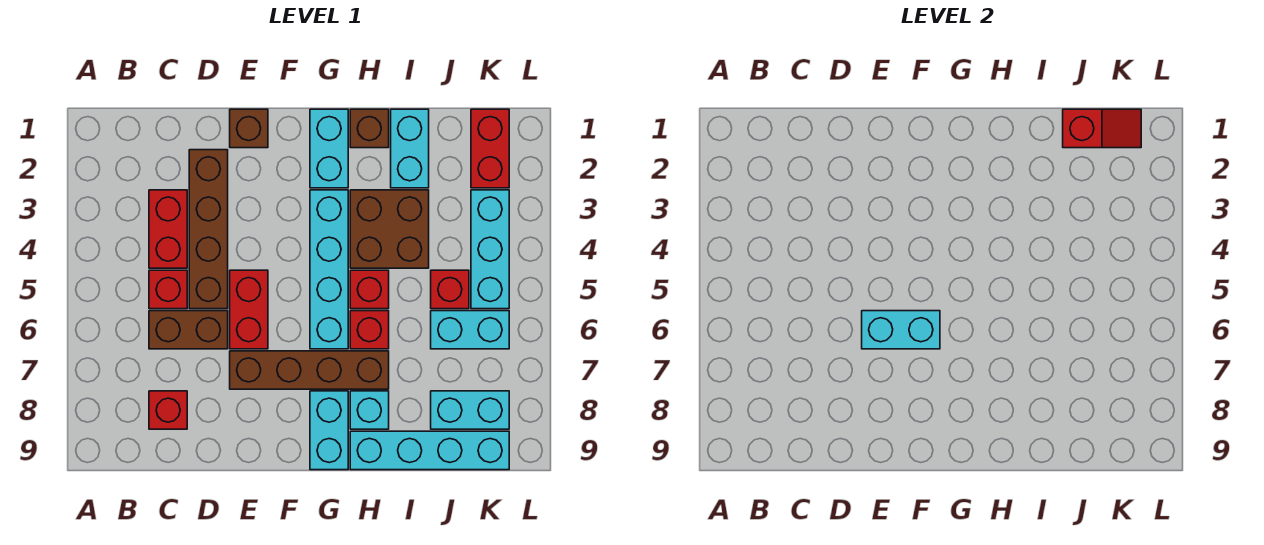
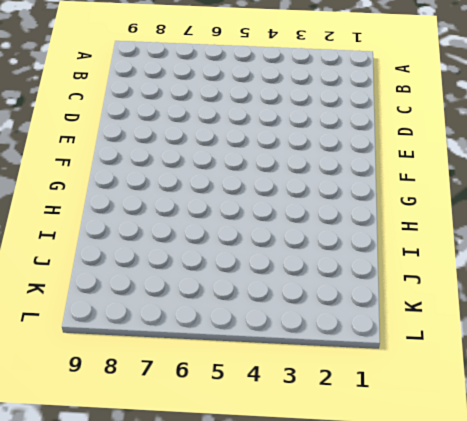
none -> red 1x2 brick [149,190,187,268]
none -> red 1x1 brick [149,270,187,309]
none -> brown 1x2 brick [149,311,228,349]

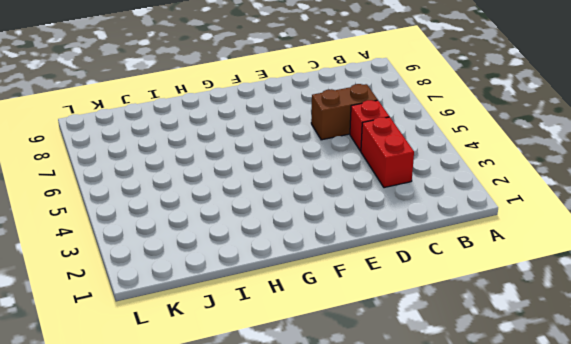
none -> red 1x1 brick [149,391,187,429]
none -> brown 1x4 brick [189,150,228,309]
none -> brown 1x1 brick [230,109,268,148]

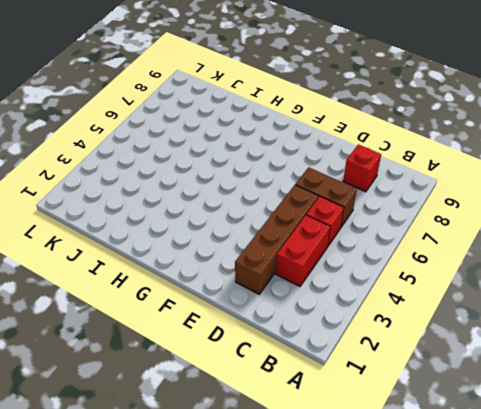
none -> brown 1x1 brick [230,109,268,148]
none -> red 1x2 brick [230,270,268,349]
none -> brown 1x4 brick [230,351,389,389]

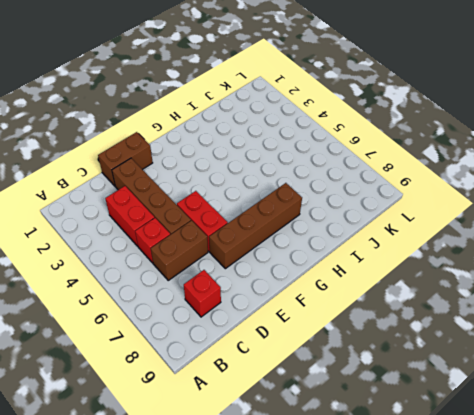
brown 1x2 brick [98,132,153,186] -> brown 1x1 brick [230,109,268,148]
none -> cyan 1x2 brick [310,109,348,188]
none -> cyan 1x4 brick [310,190,348,349]
none -> cyan 1x2 brick [310,391,348,470]

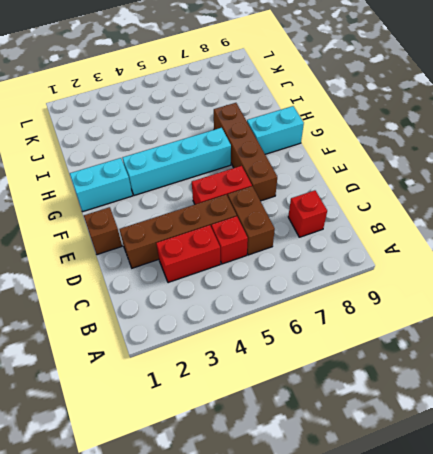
none -> brown 1x1 brick [350,109,389,148]
none -> brown 2x2 brick [350,190,429,268]
none -> red 1x1 brick [350,270,389,309]

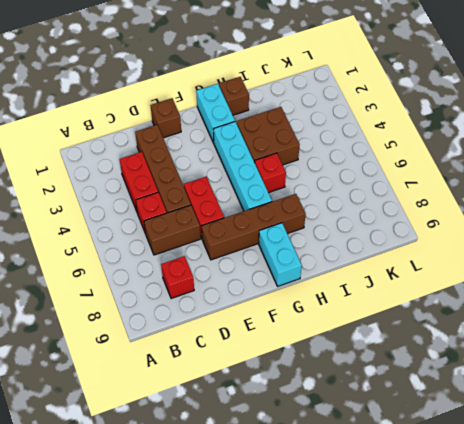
none -> red 1x1 brick [350,311,389,349]
none -> cyan 1x1 brick [350,391,389,429]
none -> cyan 1x4 brick [350,431,509,470]

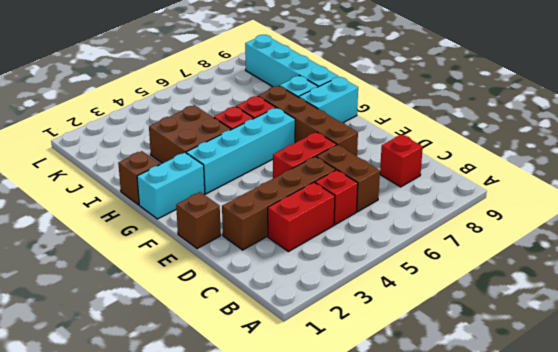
none -> cyan 1x2 brick [391,109,429,188]
none -> red 1x1 brick [431,270,469,309]
none -> cyan 1x2 brick [431,311,509,349]

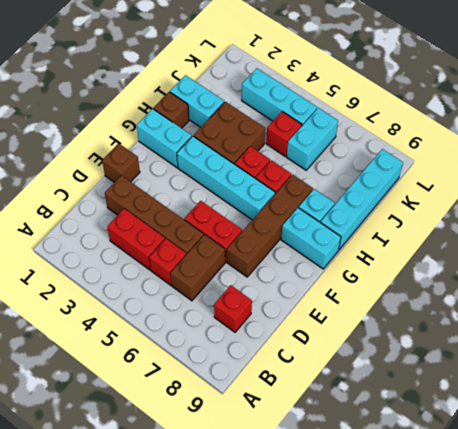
none -> cyan 1x2 brick [431,391,509,429]
none -> red 1x2 brick [471,109,509,188]
none -> cyan 1x2 brick [862,311,940,349]

